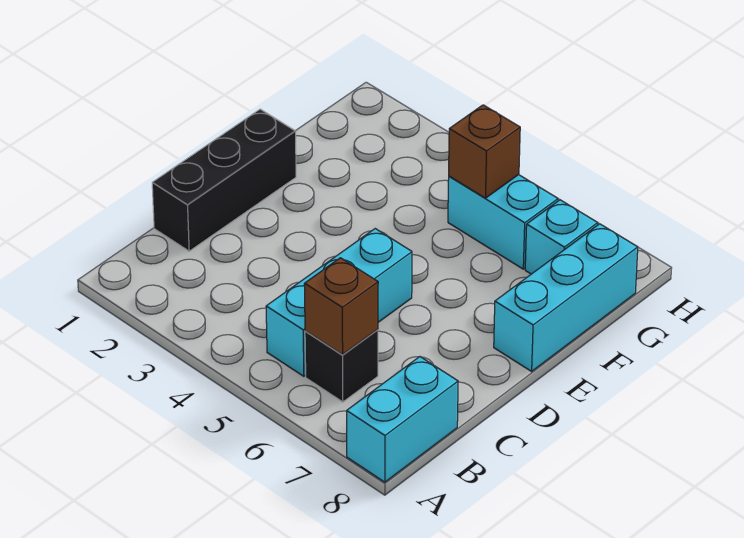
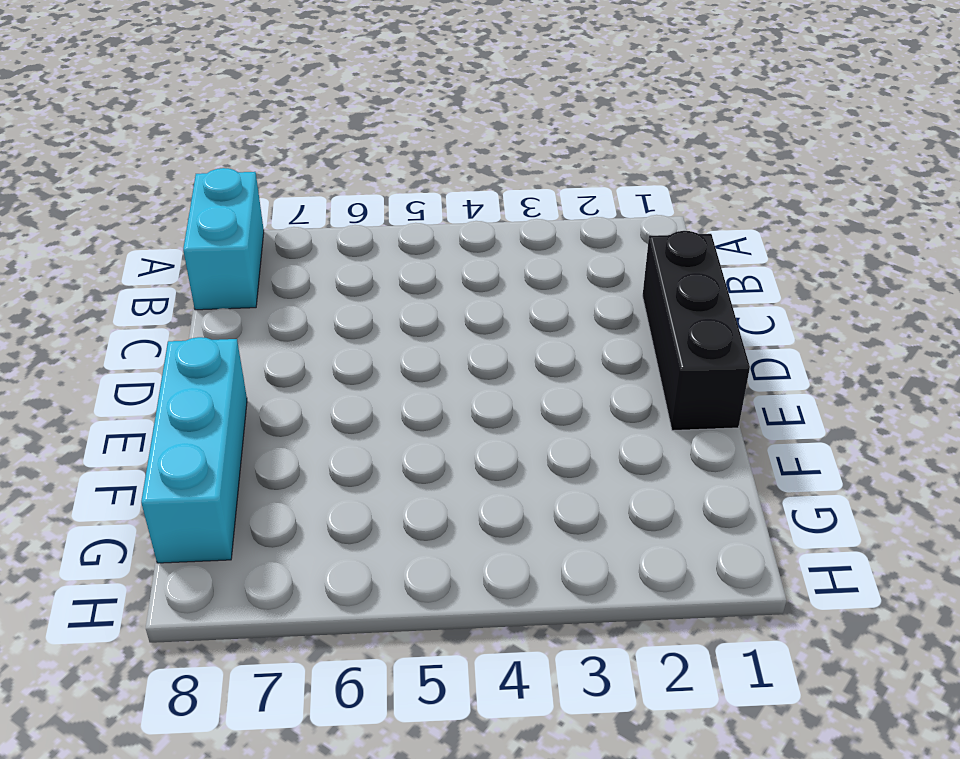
none -> cyan 1x3 brick [266,229,412,376]
none -> black 1x1 brick [305,330,378,402]

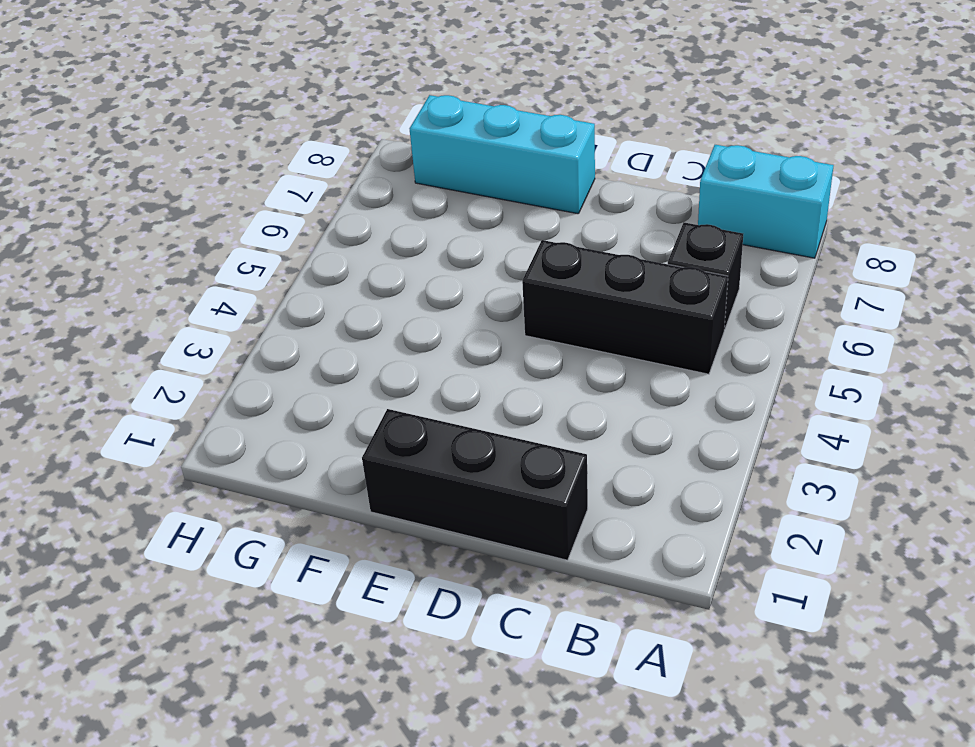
black 1x3 brick [522,240,728,374] -> cyan 1x3 brick [266,229,412,376]
none -> cyan 1x2 brick [448,175,558,269]
none -> cyan 1x1 brick [525,200,598,274]

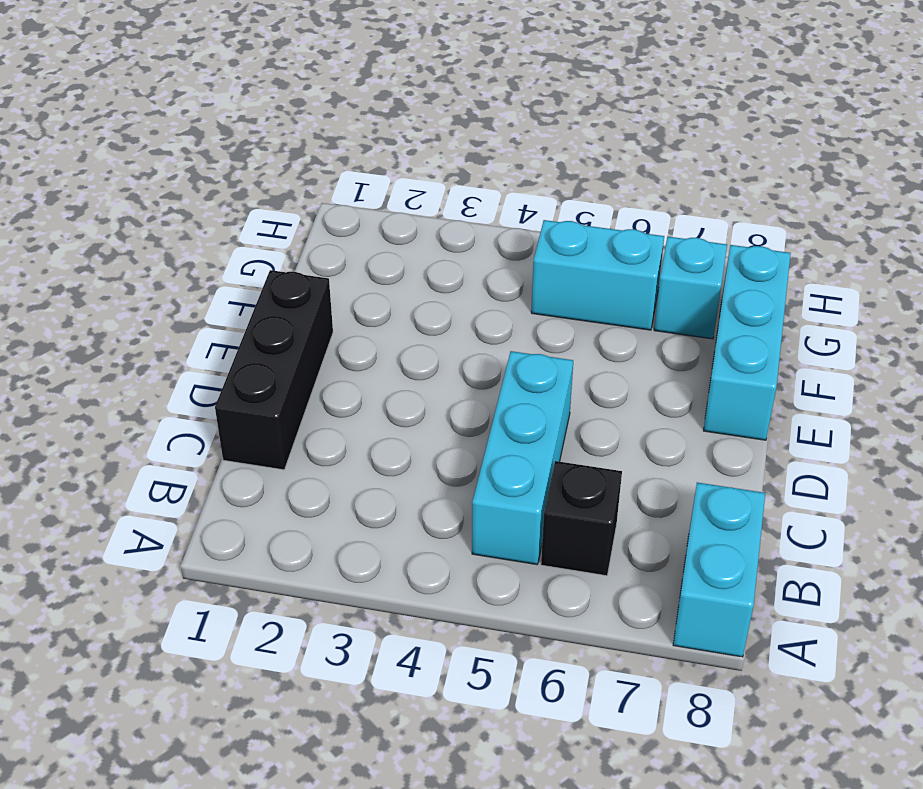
none -> brown 1x1 brick [304,258,378,355]
none -> brown 1x1 brick [449,105,520,198]

